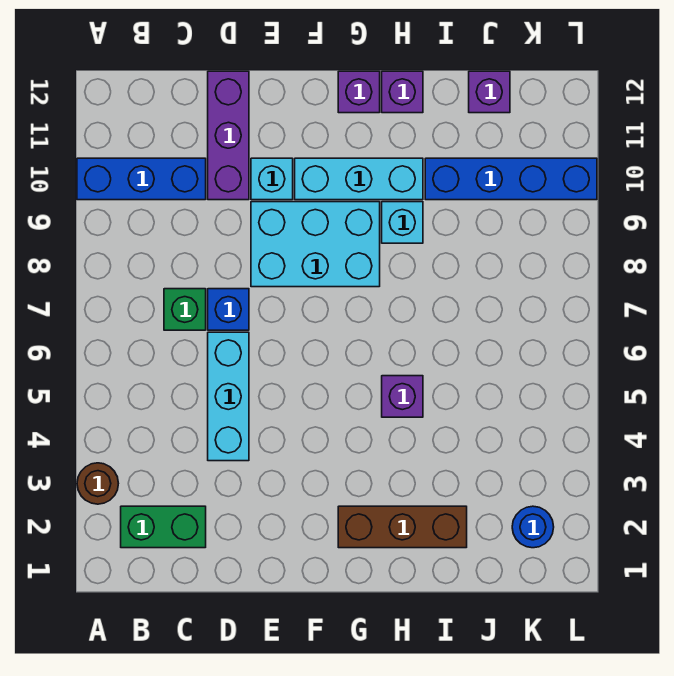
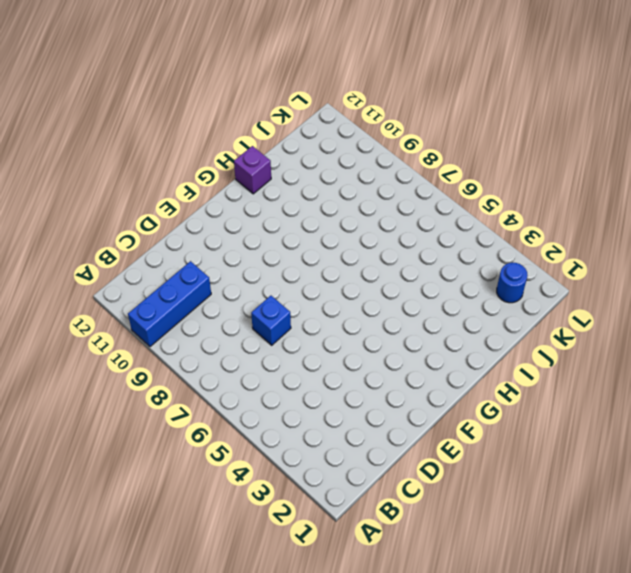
none -> brown 1x1 round brick [77,463,118,504]
none -> green 1x2 brick [121,506,206,548]
none -> green 1x1 brick [164,289,206,330]

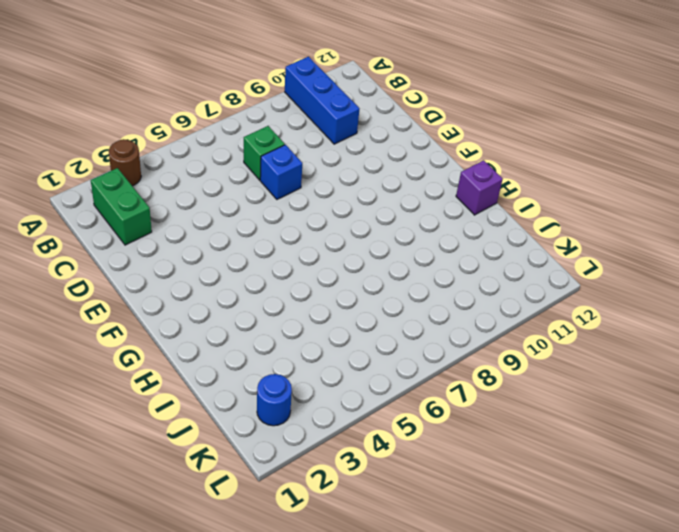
none -> cyan 1x3 brick [208,332,249,461]
none -> purple 1x3 brick [208,71,249,200]
none -> cyan 2x3 brick [251,202,380,287]

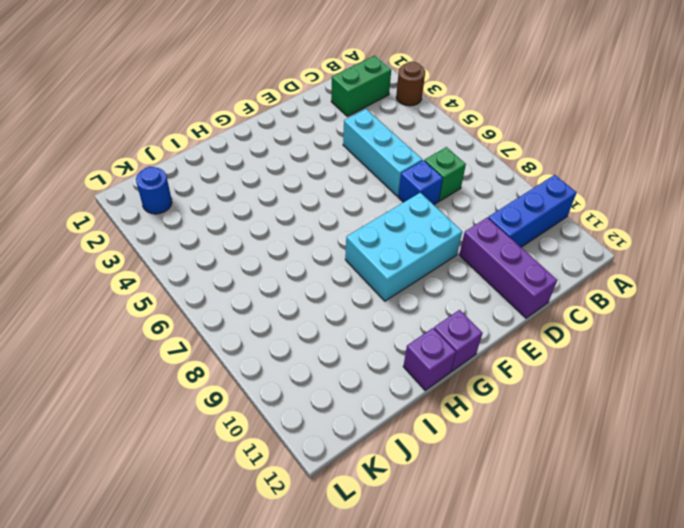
none -> cyan 1x1 brick [251,158,293,200]
none -> cyan 1x3 brick [295,158,423,200]
none -> brown 1x3 brick [338,506,467,548]

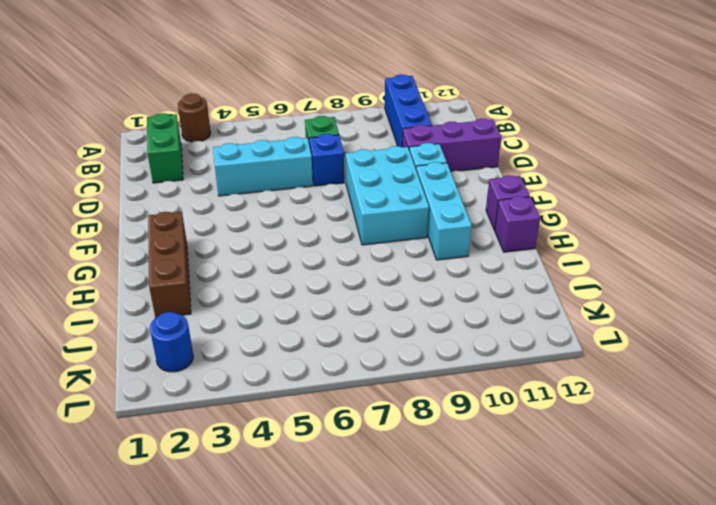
none -> purple 1x1 brick [382,376,423,417]
none -> cyan 1x1 brick [382,202,423,243]
none -> blue 1x4 brick [425,158,597,200]

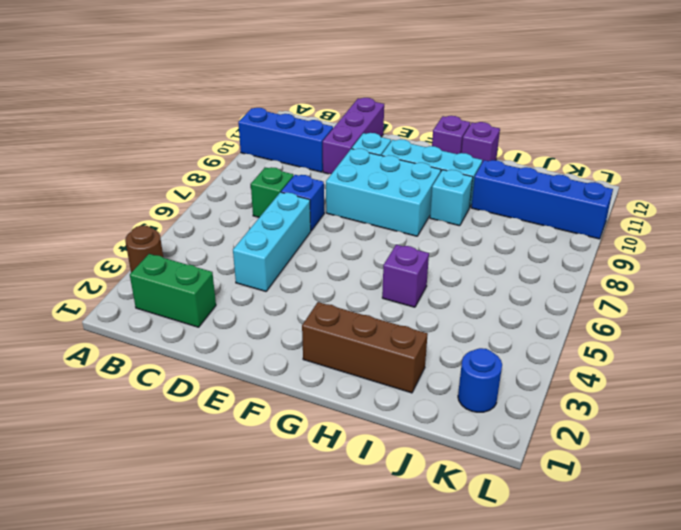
none -> purple 1x1 brick [469,71,510,113]

